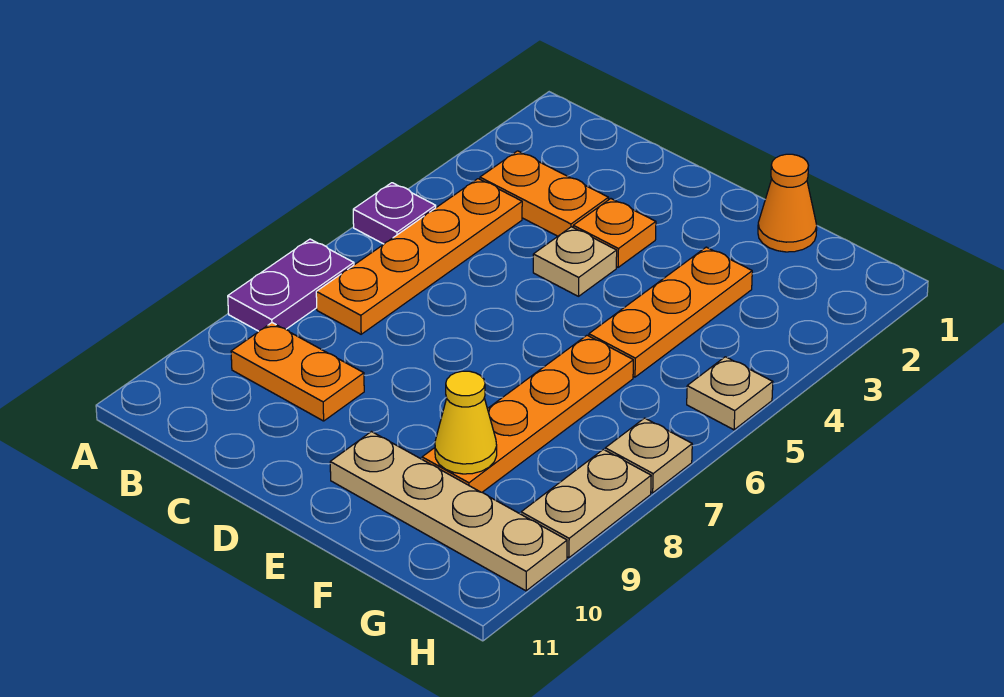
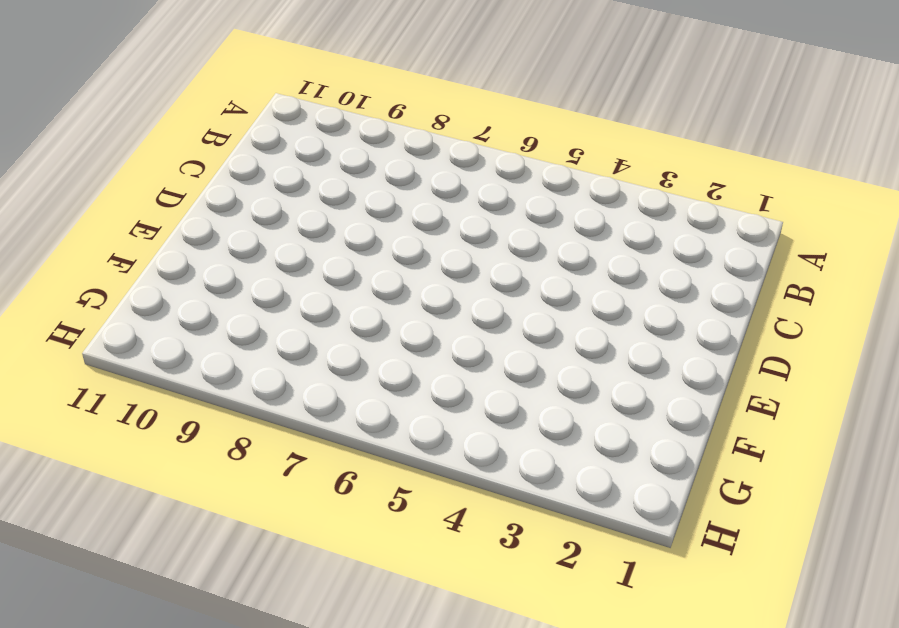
none -> purple 1x1 plate [353,183,436,244]
none -> purple 1x2 plate [228,239,354,331]
none -> orange 1x2 plate [480,151,609,236]

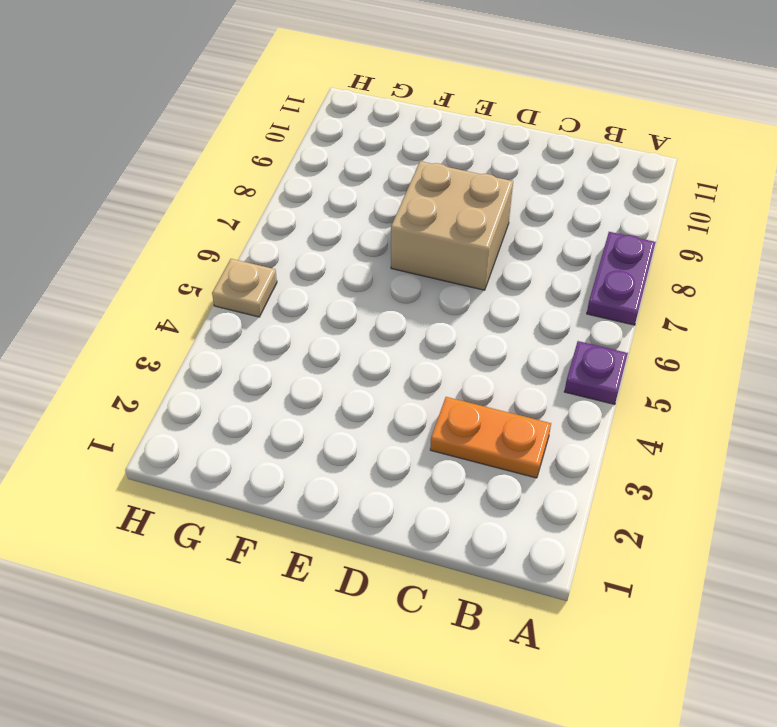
tan 2x2 brick [391,161,513,290] -> none
none -> orange 1x4 plate [316,179,522,334]
none -> orange 1x2 plate [231,323,364,421]
none -> orange 1x1 plate [573,199,656,267]

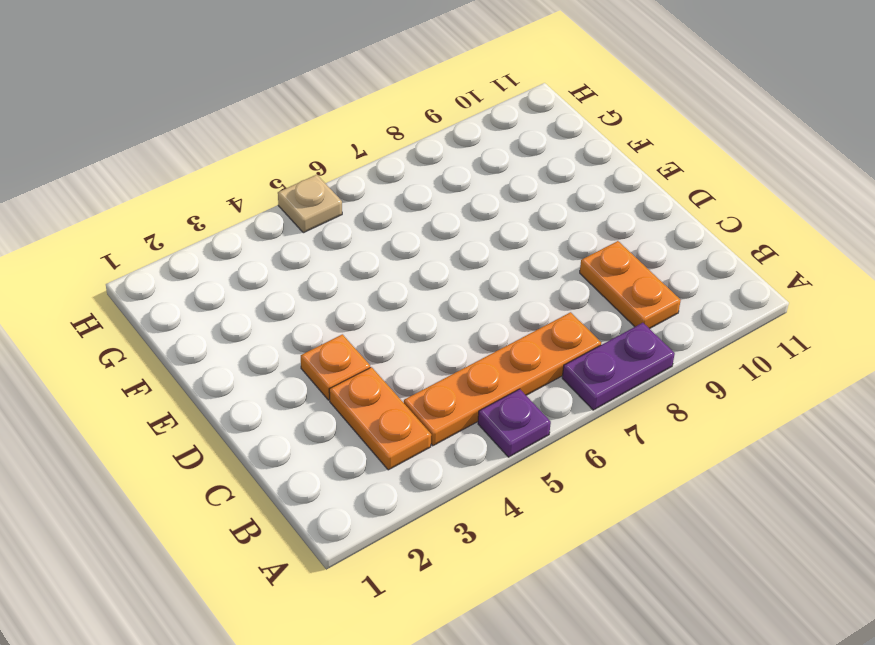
none -> tan 1x1 plate [533,227,617,296]
none -> tan 1x4 plate [330,432,567,591]
none -> orange 1x1 cone [758,154,817,252]

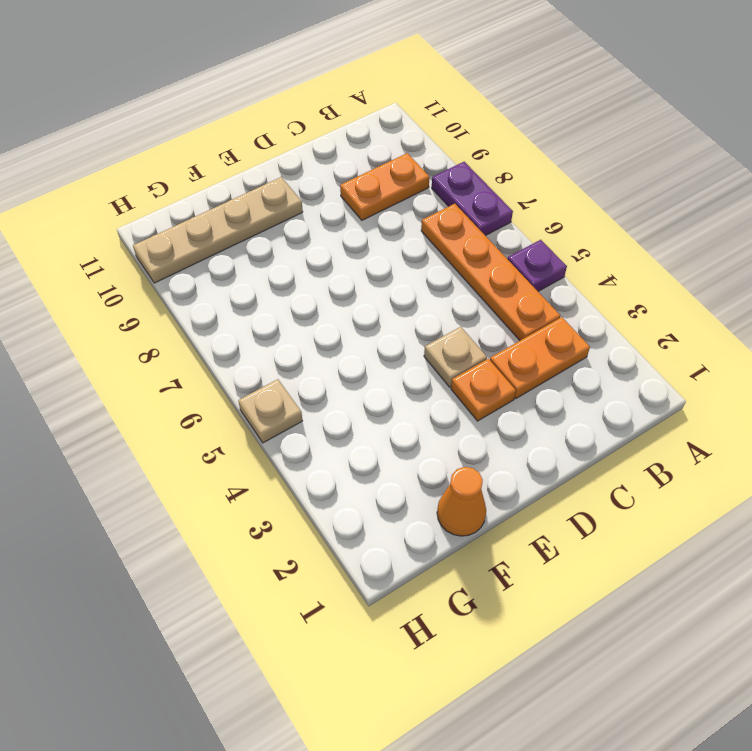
none -> orange 1x3 plate [589,247,752,377]
none -> orange 1x4 plate [422,335,633,492]
none -> tan 1x1 plate [605,418,692,493]

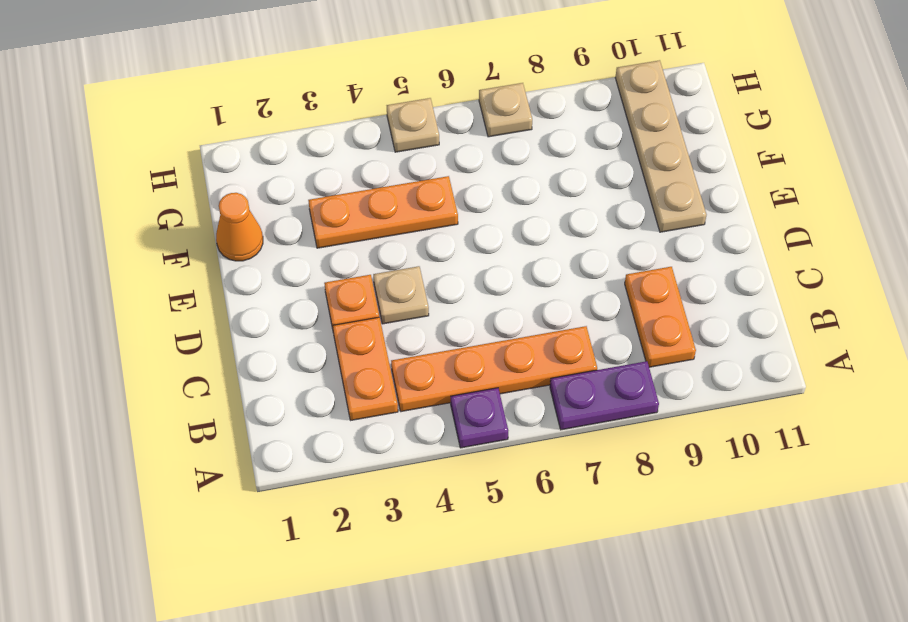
none -> orange 1x4 plate [422,335,633,492]
none -> tan 1x2 plate [521,450,651,558]
none -> yellow 1x1 cone [435,371,497,474]

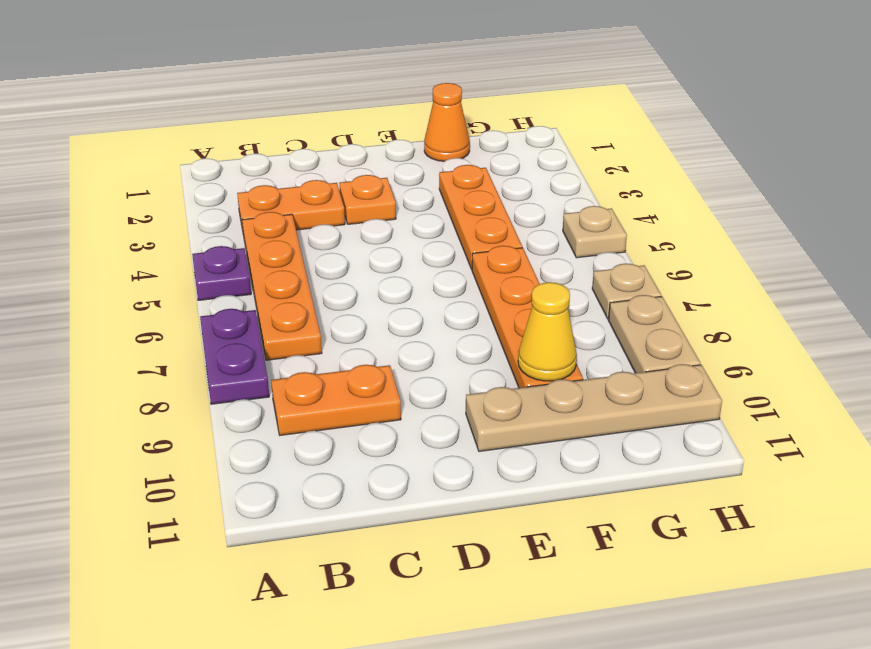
none -> tan 1x1 plate [533,227,617,296]

